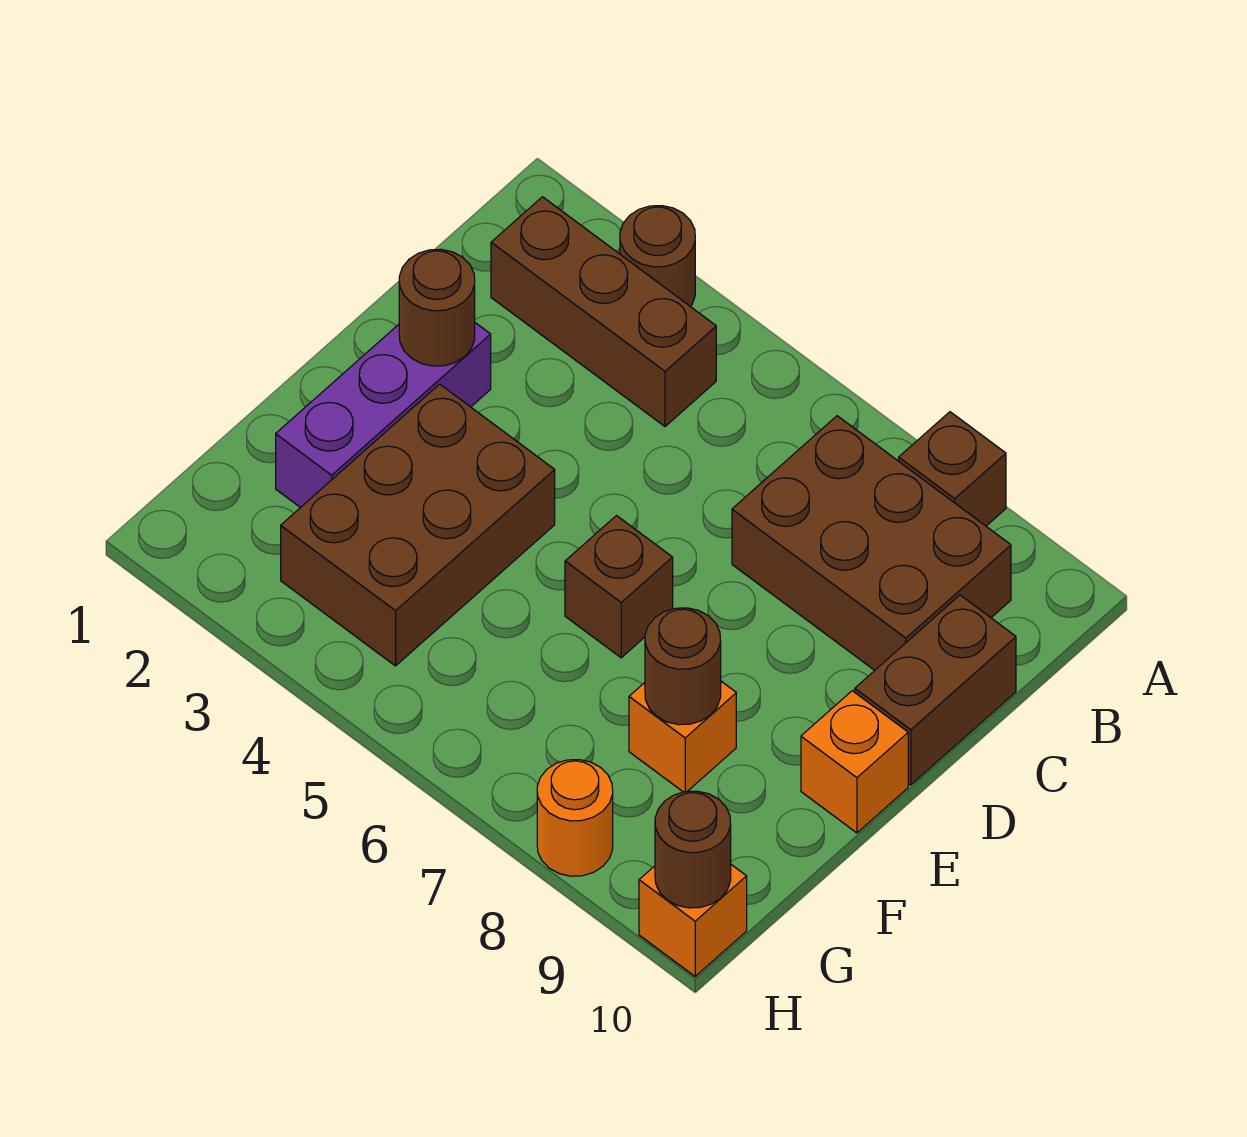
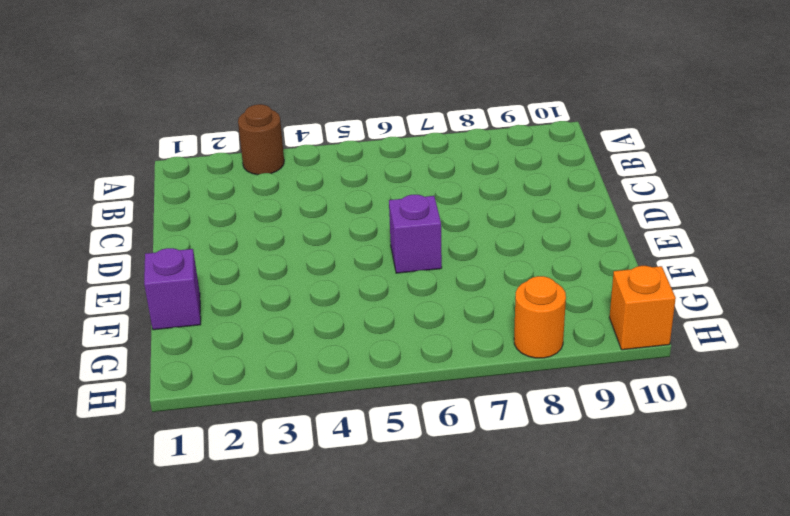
purple 1x1 brick [389,195,442,273] -> brown 1x1 brick [565,516,673,658]
purple 1x1 brick [144,248,201,330] -> none
none -> brown 1x1 brick [899,412,1006,526]
none -> brown 1x3 brick [491,197,716,426]
none -> brown 2x3 brick [732,416,1011,670]

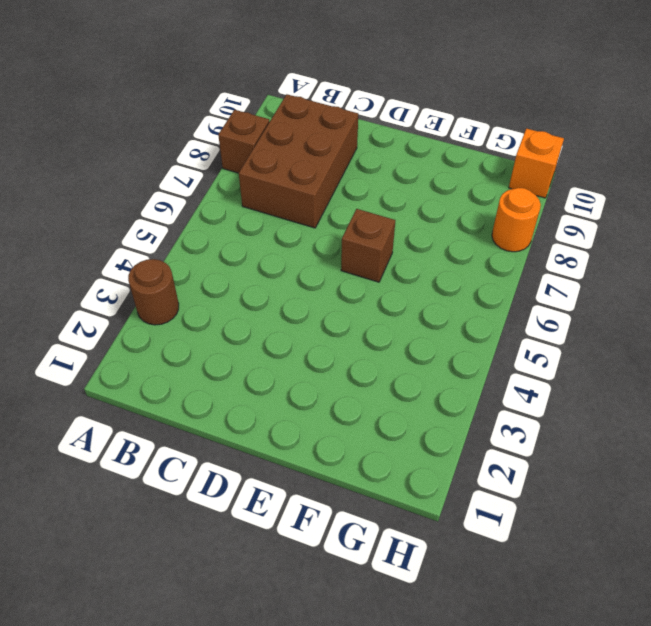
none -> brown 1x3 brick [491,197,716,426]
none -> brown 1x2 brick [855,595,1016,785]
none -> purple 1x3 brick [276,323,491,508]

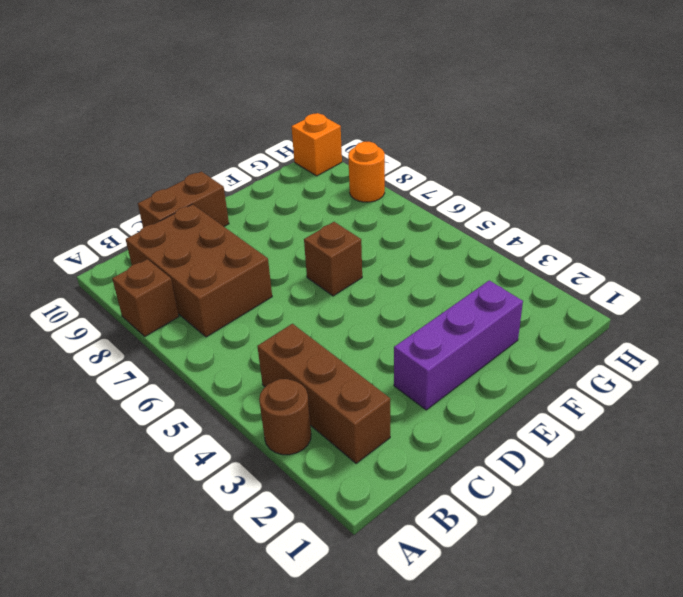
none -> brown 2x3 brick [281,384,555,666]
none -> orange 1x1 brick [801,691,908,833]
none -> orange 1x1 brick [629,681,736,792]

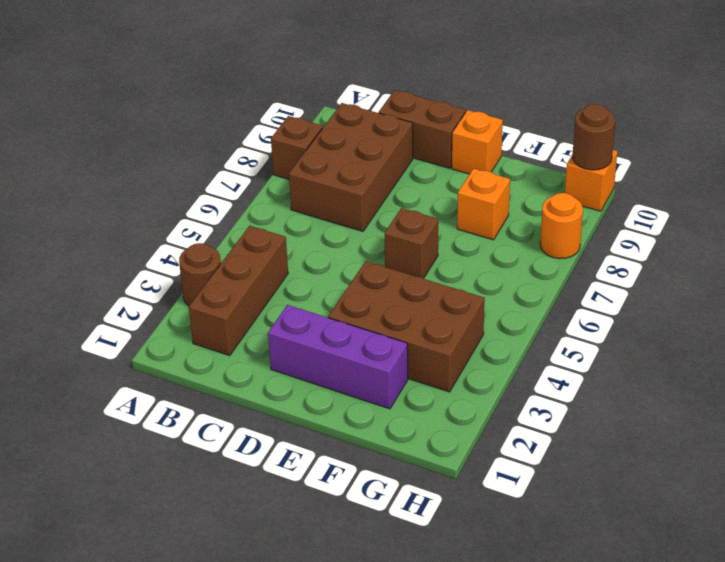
none -> brown 1x1 round brick [399,249,475,366]
none -> brown 1x1 round brick [645,608,721,725]

